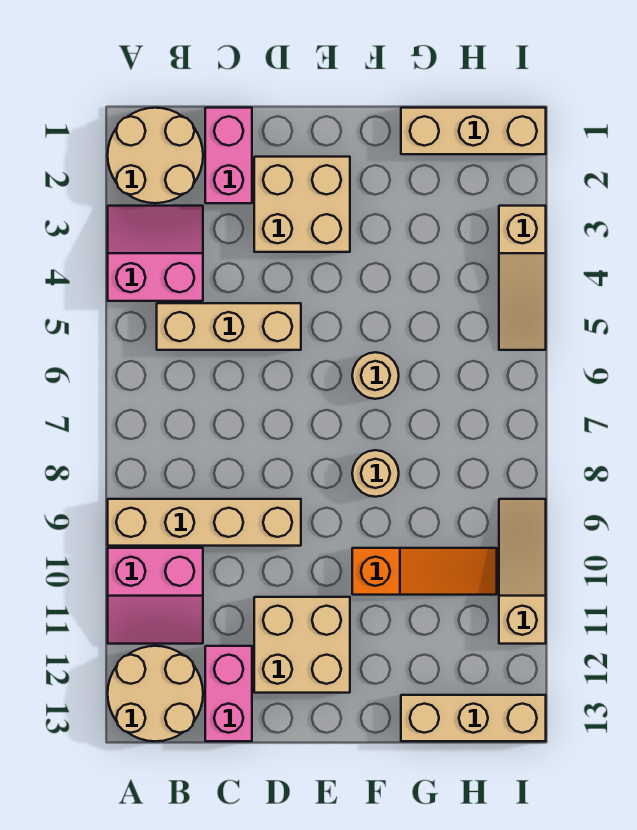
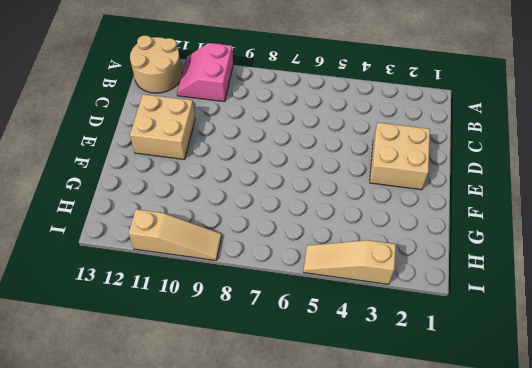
none -> tan 2x2 round brick [108,108,203,203]
none -> pink 2x2 slope [108,206,203,301]
none -> tan 1x4 brick [108,499,301,546]

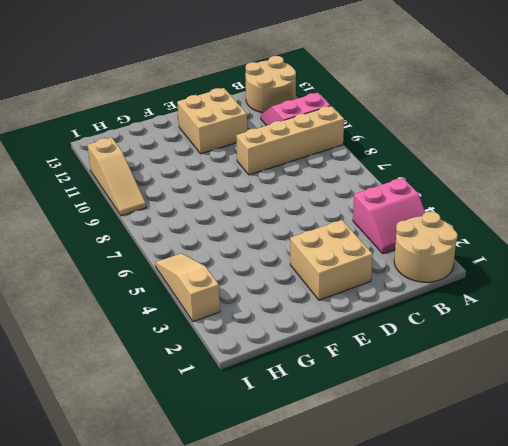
none -> tan 1x3 brick [157,303,301,350]
none -> pink 1x2 brick [205,108,252,203]
none -> pink 1x2 brick [205,646,252,741]

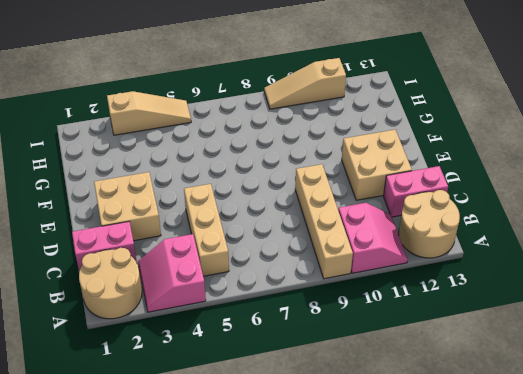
none -> tan 1x1 round brick [352,352,399,399]
none -> tan 1x1 round brick [352,450,399,497]
none -> orange 1x3 slope [352,548,497,595]

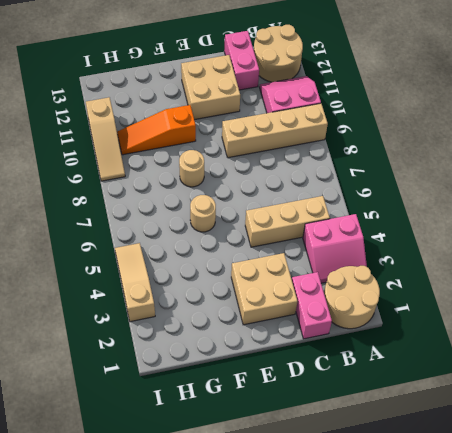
none -> tan 1x3 brick [401,108,546,154]
none -> tan 1x3 brick [401,695,546,741]

